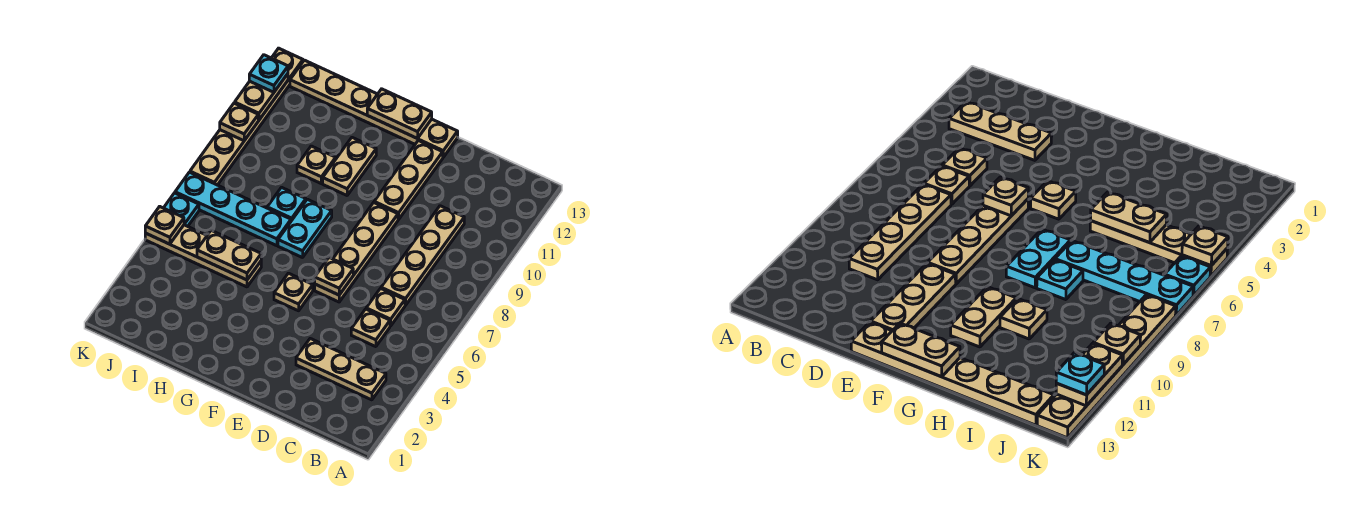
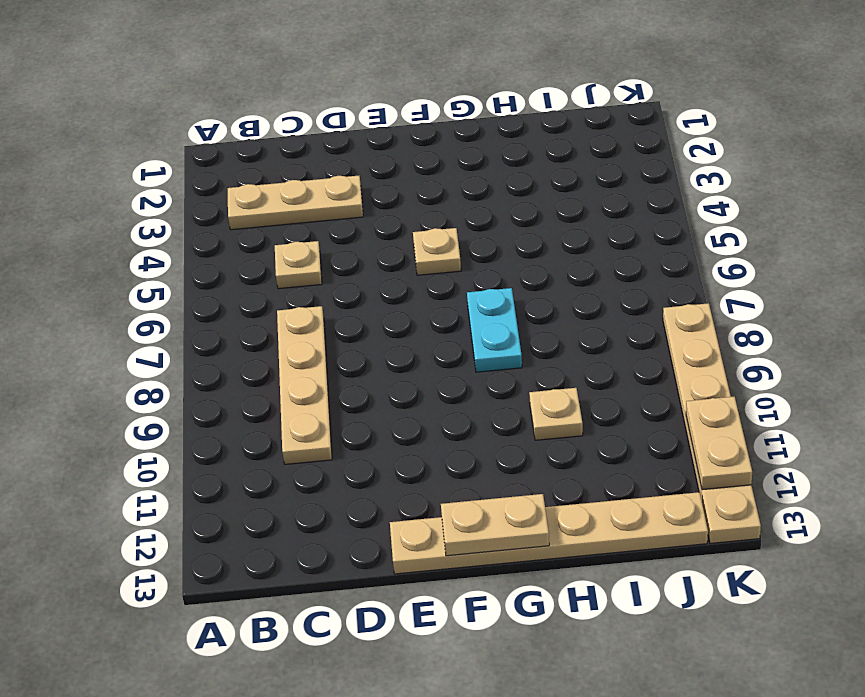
none -> tan 1x1 plate [366,288,405,326]
none -> tan 1x4 plate [315,203,398,302]
none -> tan 1x3 plate [374,141,443,219]

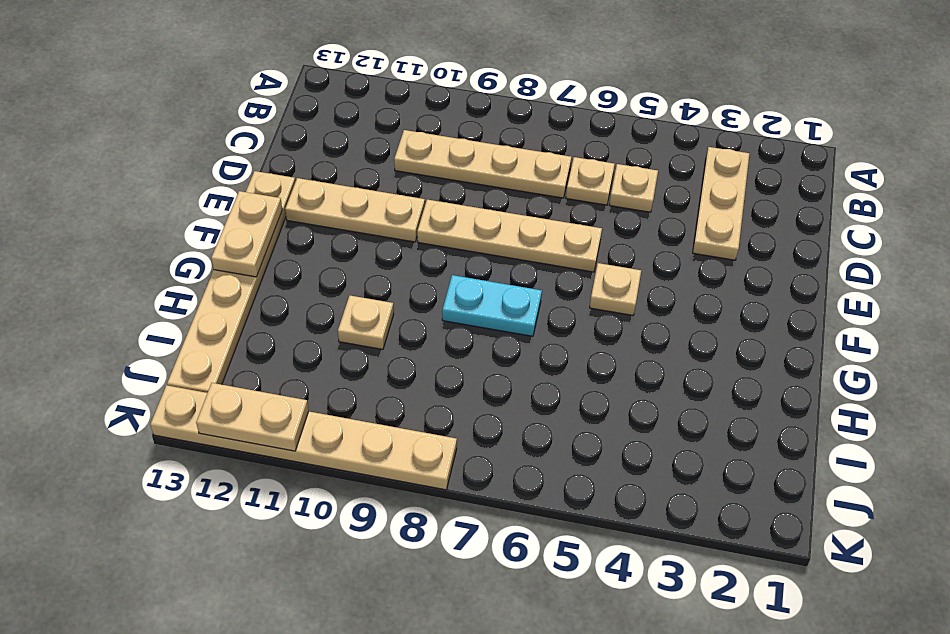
none -> tan 1x2 plate [323,138,376,195]
none -> tan 1x4 plate [145,225,261,287]
none -> cyan 1x4 plate [175,172,291,246]

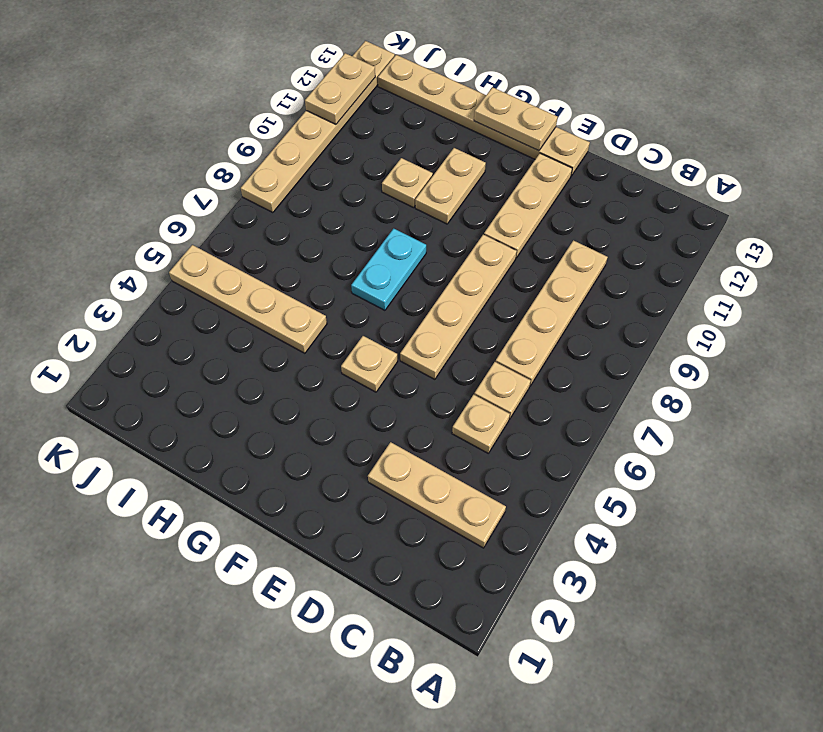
none -> cyan 1x4 plate [175,172,291,246]
none -> cyan 1x1 plate [267,187,306,221]
none -> cyan 1x1 plate [164,193,199,226]

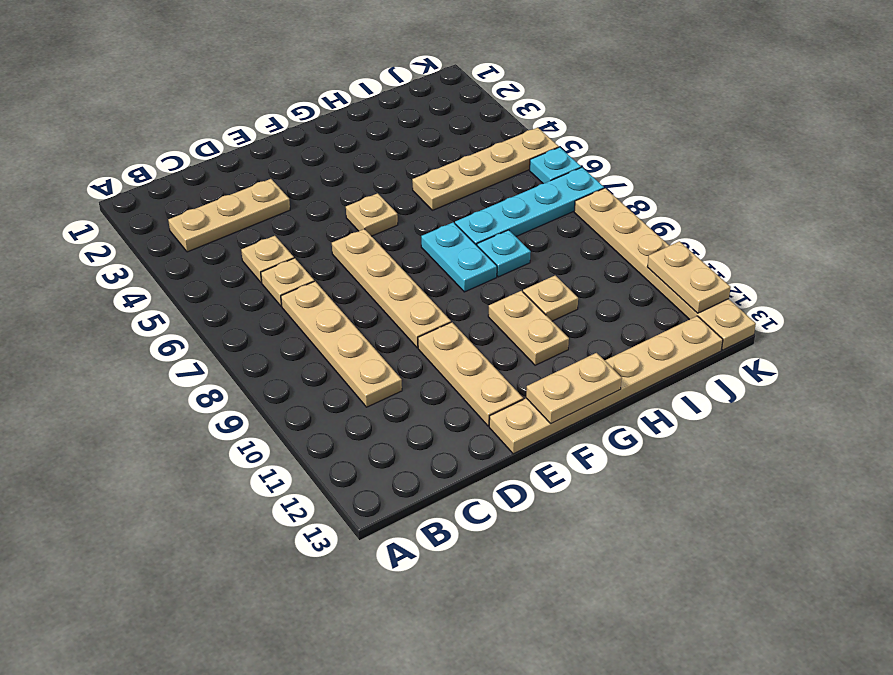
none -> tan 1x1 plate [315,258,353,295]
none -> tan 1x2 plate [197,230,261,280]
none -> tan 1x1 plate [145,206,184,244]

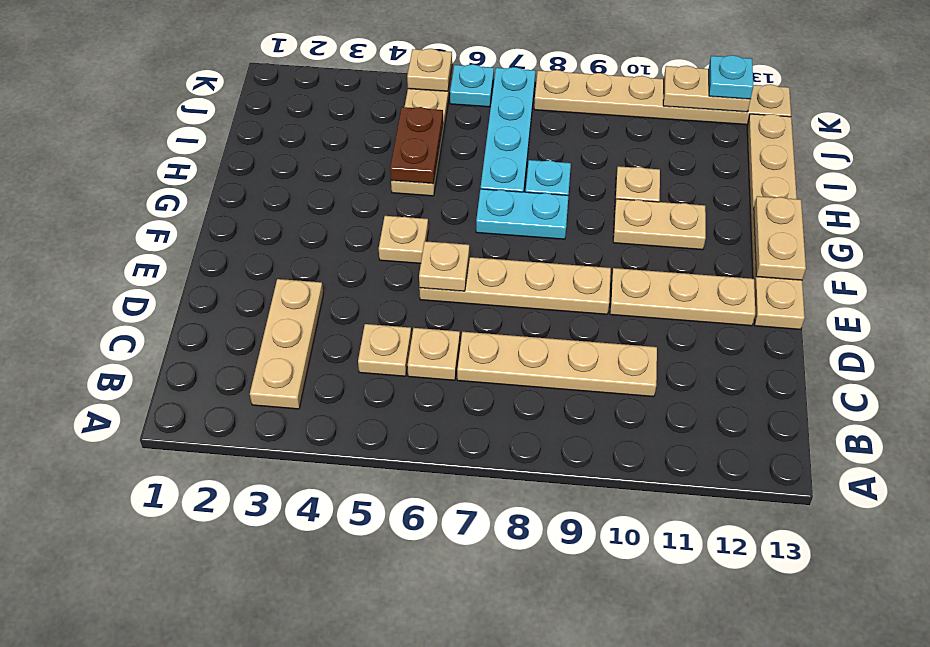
brown 1x2 plate [390,107,443,184] -> tan 1x2 plate [197,230,261,280]
none -> tan 1x1 plate [220,103,258,141]

